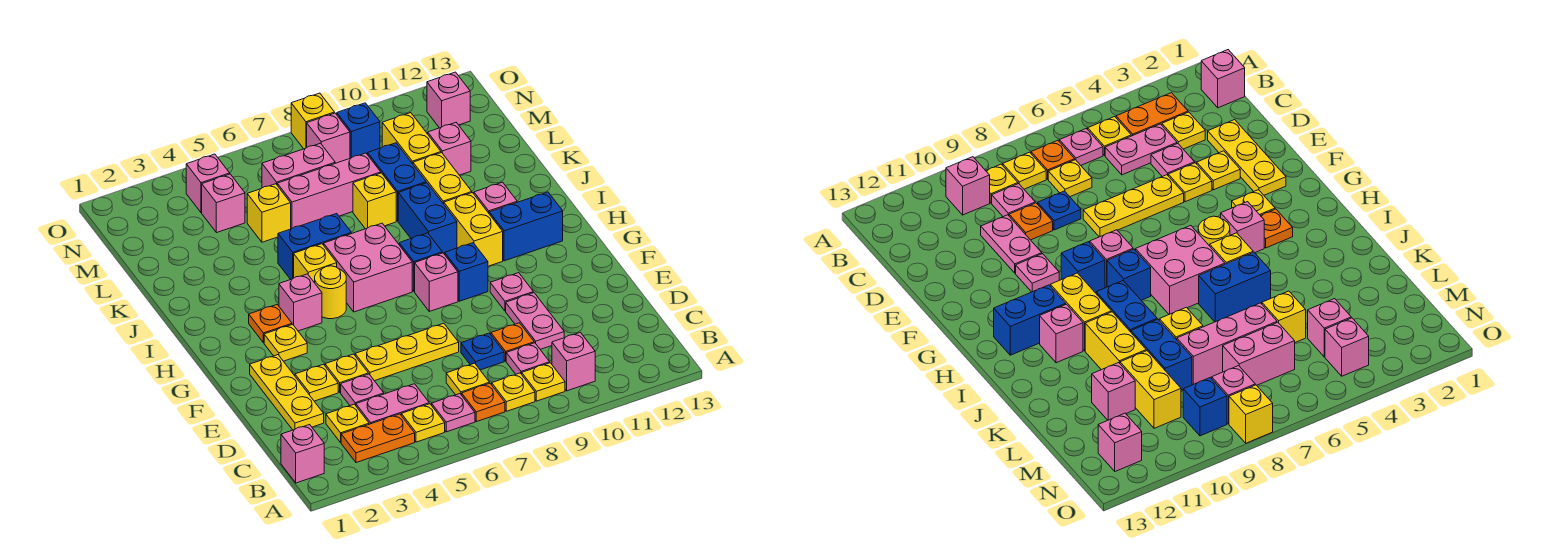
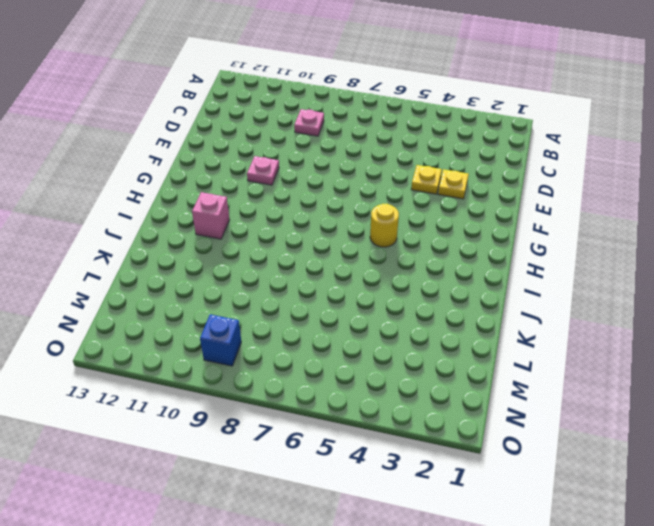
none -> pink 1x1 brick [281,425,324,483]
none -> orange 1x2 plate [341,414,415,463]
none -> yellow 1x1 plate [401,404,445,442]
none -> pink 1x1 plate [432,394,475,432]

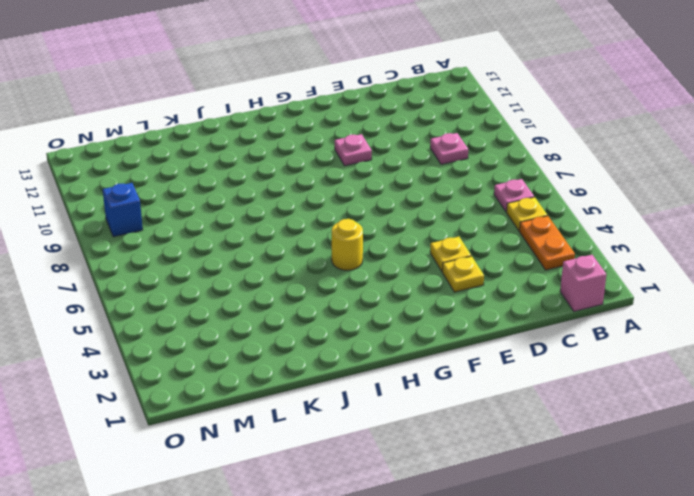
none -> orange 1x1 plate [462,383,505,422]
none -> yellow 1x1 plate [492,373,535,411]
none -> yellow 1x1 plate [522,363,565,401]
none -> pink 1x1 brick [552,332,595,391]

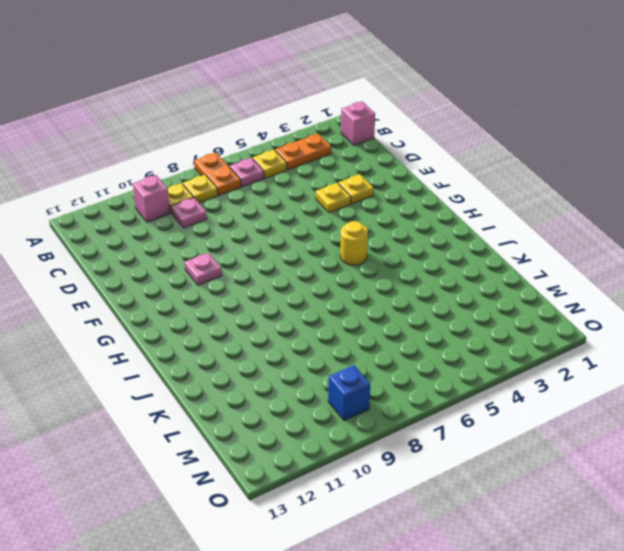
orange 1x2 plate [194,153,241,195] -> orange 1x1 plate [462,383,505,422]
none -> yellow 1x1 plate [326,404,369,442]
none -> pink 1x2 plate [356,384,429,424]
none -> yellow 1x1 plate [446,363,490,395]
none -> yellow 1x3 plate [250,355,324,430]

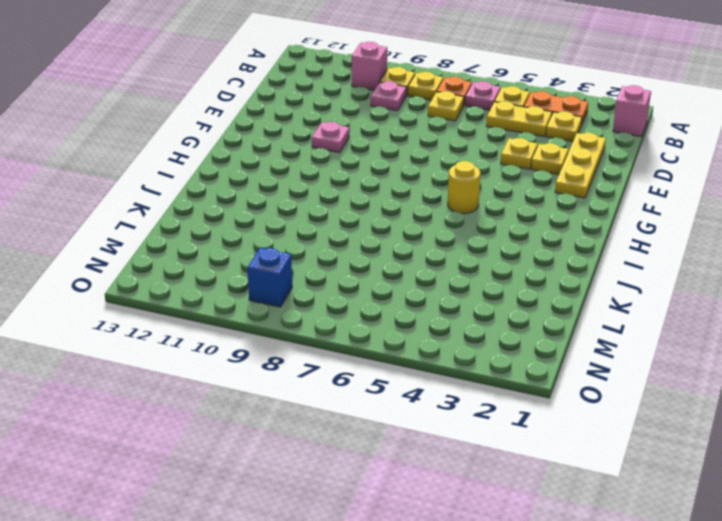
yellow 1x2 plate [486,101,552,137] -> pink 1x2 plate [356,384,429,424]
none -> pink 1x1 plate [341,374,384,406]
none -> blue 1x1 plate [461,333,504,370]
none -> orange 1x1 plate [491,323,534,361]
none -> pink 1x2 plate [506,293,564,349]

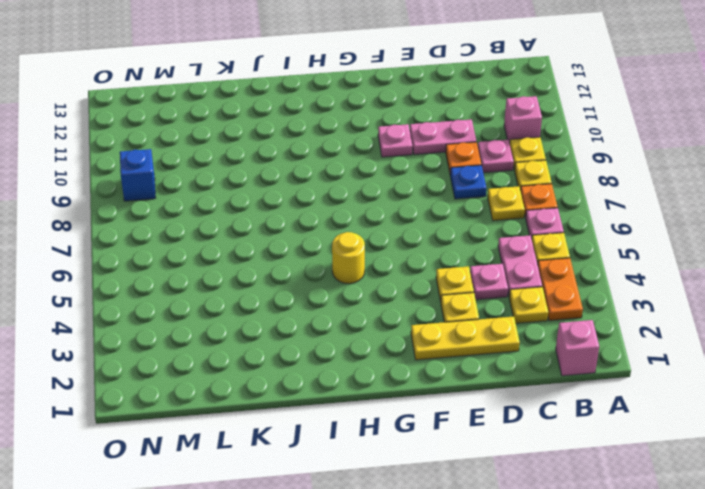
none -> yellow 1x3 plate [355,323,459,381]
none -> yellow 1x1 plate [264,324,307,361]
none -> pink 1x1 brick [415,253,458,311]
none -> blue 1x1 brick [445,243,488,301]

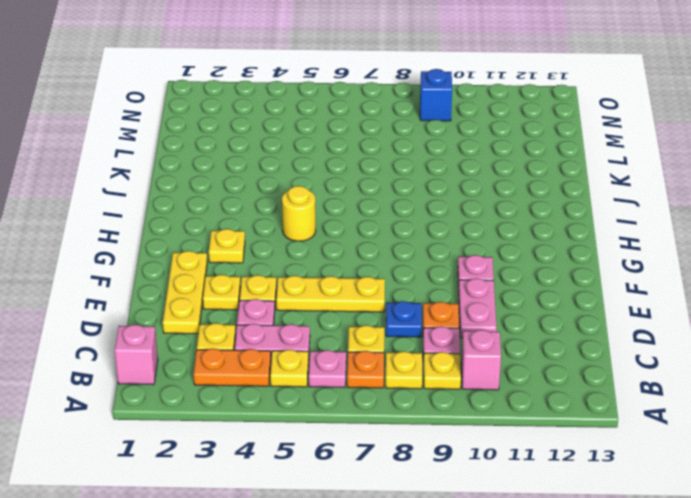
none -> pink 1x1 brick [415,253,458,311]
none -> blue 1x1 brick [445,243,488,301]
none -> orange 1x1 plate [249,305,292,343]
none -> pink 1x1 brick [279,274,322,331]

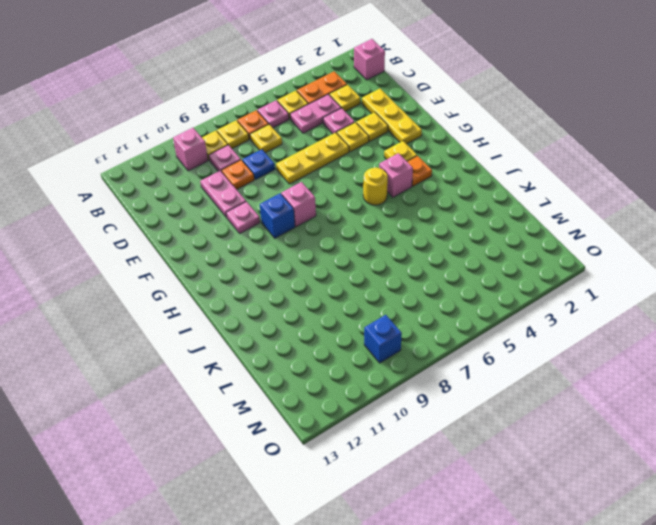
none -> pink 2x2 brick [324,223,412,312]
none -> blue 1x1 brick [399,233,442,291]
none -> yellow 1x2 brick [444,193,503,266]
none -> blue 1x2 brick [489,192,563,261]

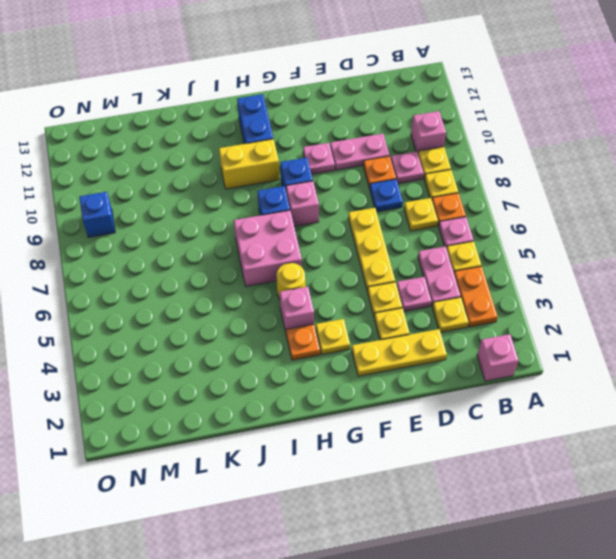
none -> yellow 1x1 brick [294,244,337,283]
none -> blue 1x2 brick [398,183,457,254]
none -> pink 1x1 brick [474,182,517,213]
none -> blue 1x2 brick [278,214,351,280]

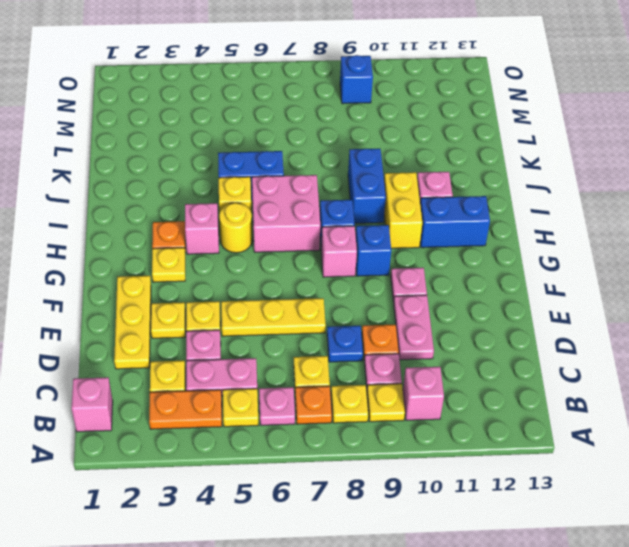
none -> yellow 1x2 brick [413,153,472,204]
none -> yellow 1x1 brick [353,173,396,229]
none -> blue 1x2 brick [368,143,426,221]
none -> yellow 1x1 brick [247,184,291,242]

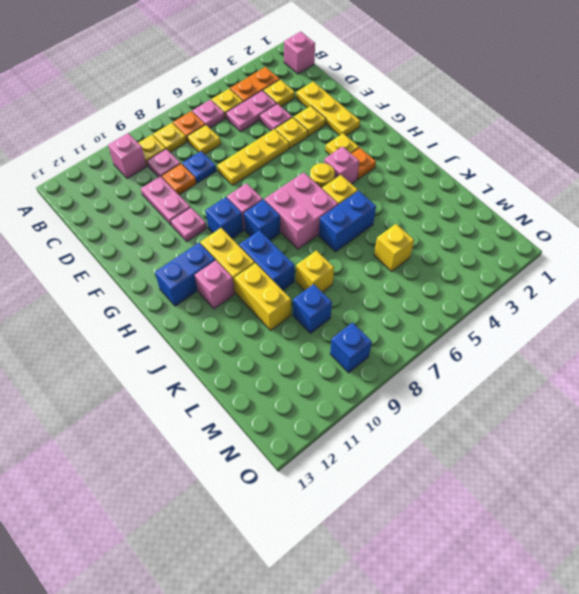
blue 1x1 brick [293,284,332,333] -> blue 1x2 brick [368,143,426,221]
none -> pink 1x3 brick [277,153,381,229]
none -> yellow 1x2 brick [382,113,441,164]
none -> pink 1x1 brick [428,123,471,175]
none -> pink 1x1 brick [202,174,245,233]

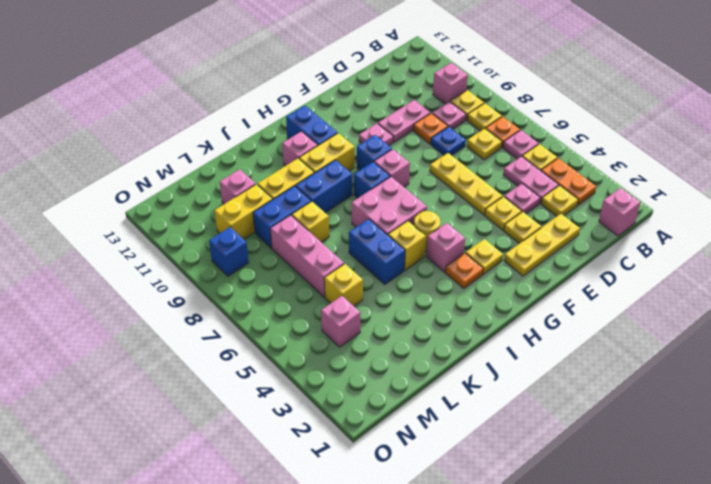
none -> pink 1x2 brick [262,143,335,188]
none -> pink 1x1 brick [186,154,230,213]
none -> pink 1x1 brick [307,113,350,163]
none -> pink 1x1 brick [427,72,470,128]

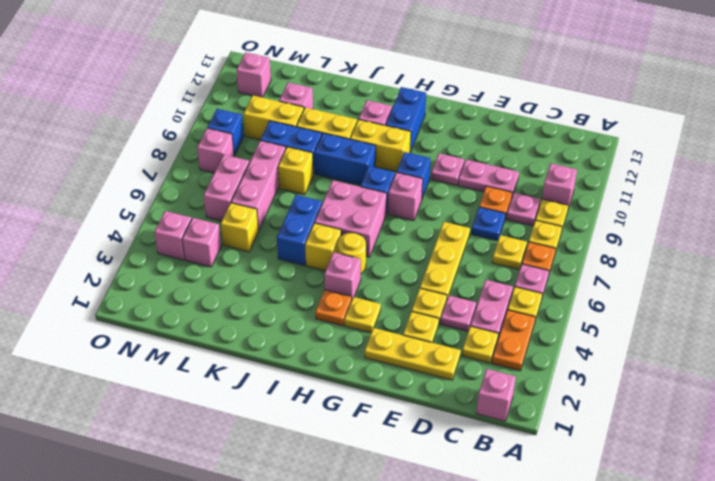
none -> yellow 1x1 brick [291,93,335,149]

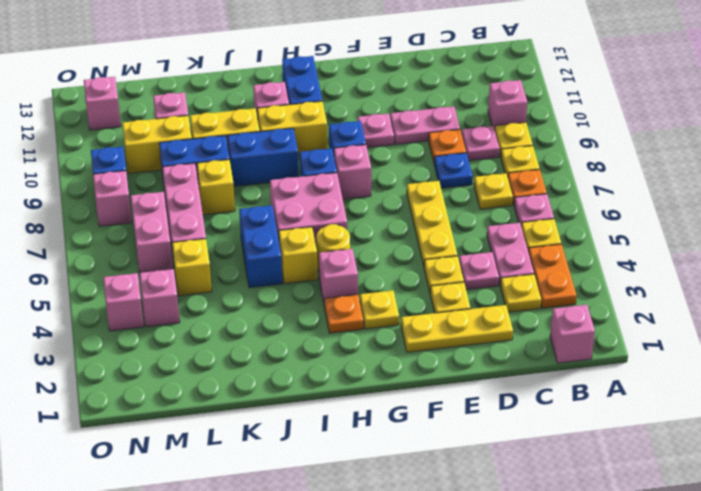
none -> yellow 1x1 brick [291,93,335,149]

